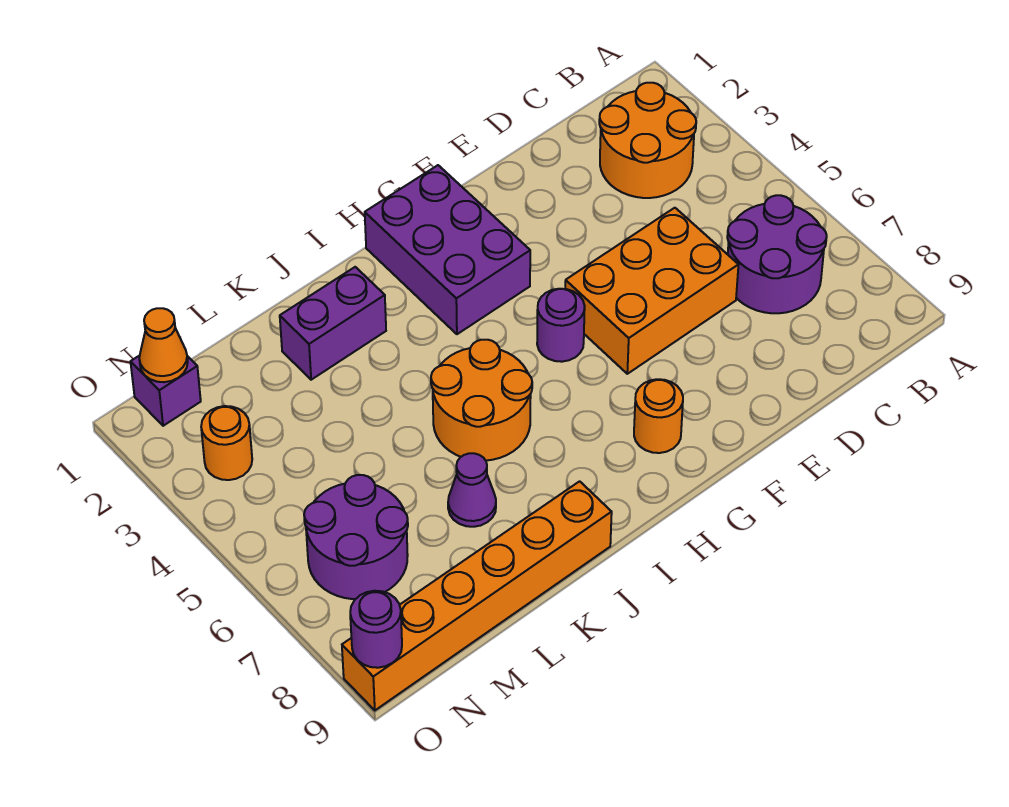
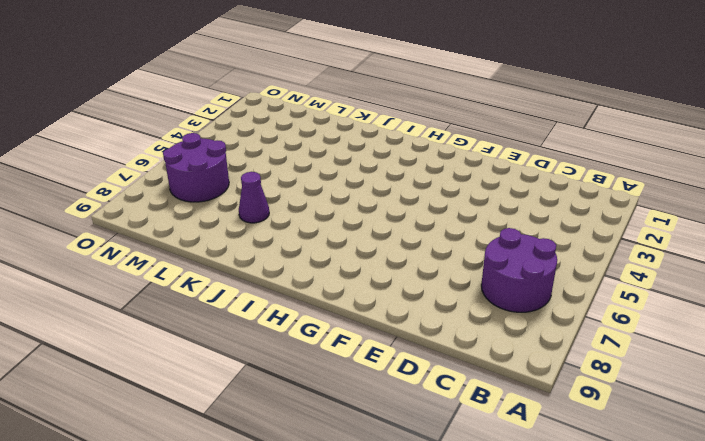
none -> orange 2x2 round brick [599,83,696,198]
none -> orange 2x3 brick [565,208,738,374]
none -> purple 2x3 brick [365,165,530,334]

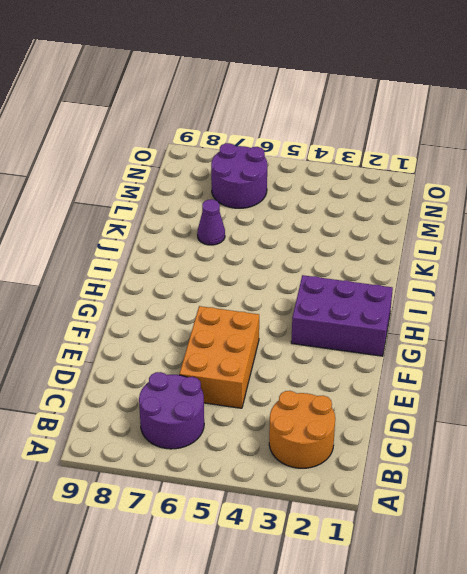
none -> purple 1x1 round brick [537,289,585,362]
none -> orange 1x1 round brick [634,379,683,453]
none -> orange 2x2 round brick [431,340,532,461]

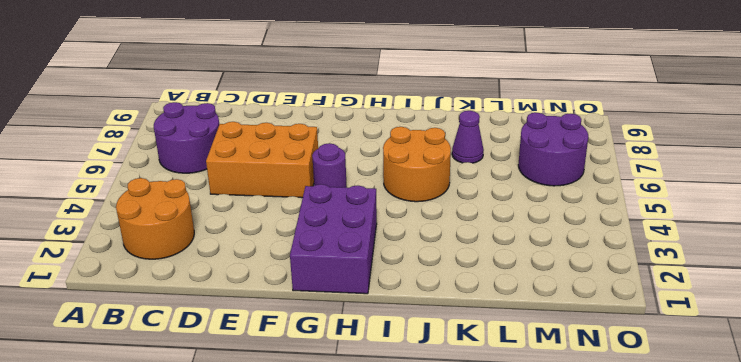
none -> orange 1x1 round brick [634,379,683,453]
none -> purple 1x2 brick [280,267,386,380]
none -> orange 1x6 brick [342,481,612,710]

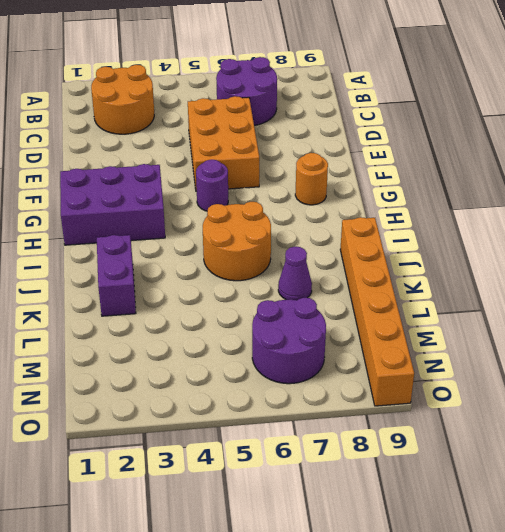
none -> purple 1x1 brick [131,356,201,426]
none -> orange 1x1 round brick [201,406,252,480]
none -> orange 1x1 cone [139,308,188,382]

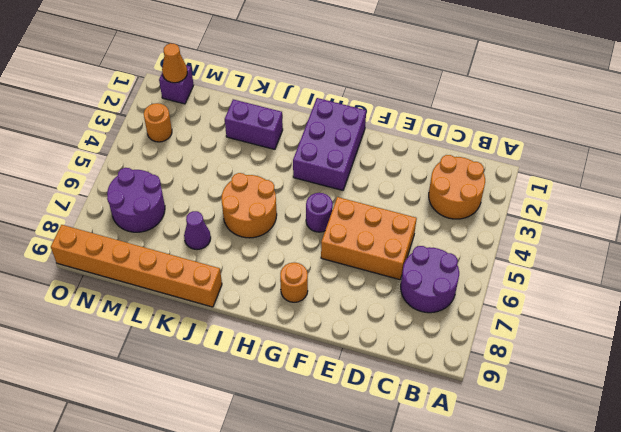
none -> purple 1x1 round brick [350,591,402,668]

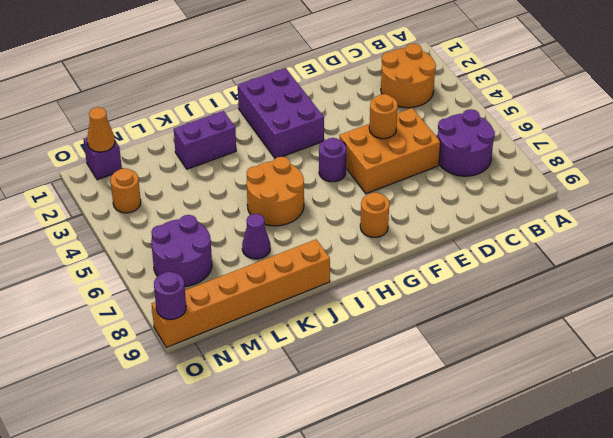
orange 1x1 round brick [369,94,398,139] -> none

